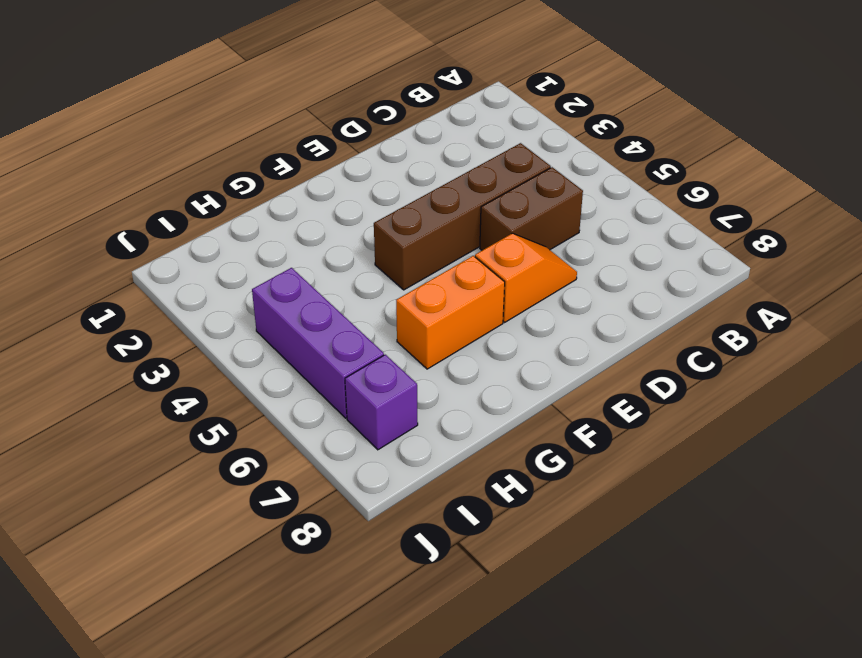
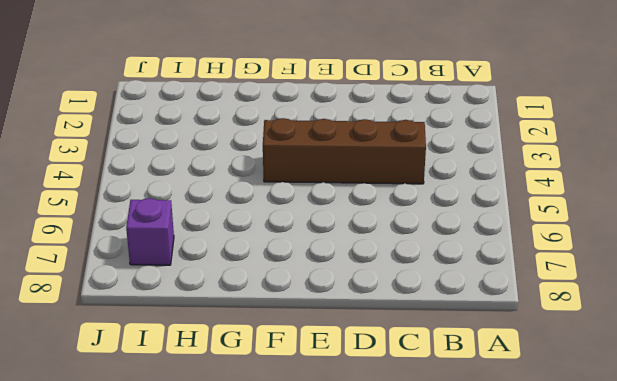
none -> brown 1x2 brick [480,167,583,250]
none -> orange 1x2 slope [475,233,577,322]

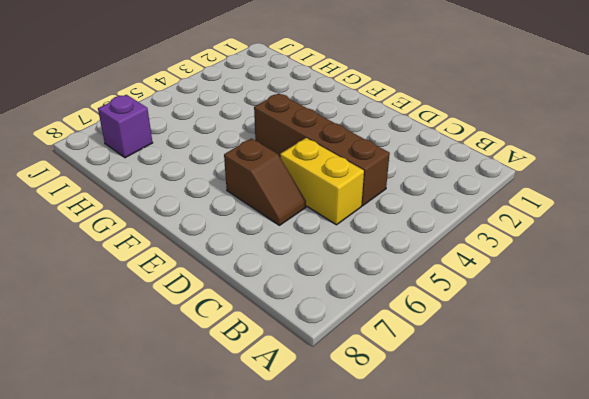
yellow 1x2 brick [280,138,364,225] -> brown 1x2 brick [480,167,583,250]
brown 1x2 slope [224,138,306,225] -> orange 1x2 slope [475,233,577,322]
none -> orange 1x2 brick [396,256,505,369]
none -> purple 1x3 brick [252,268,384,418]

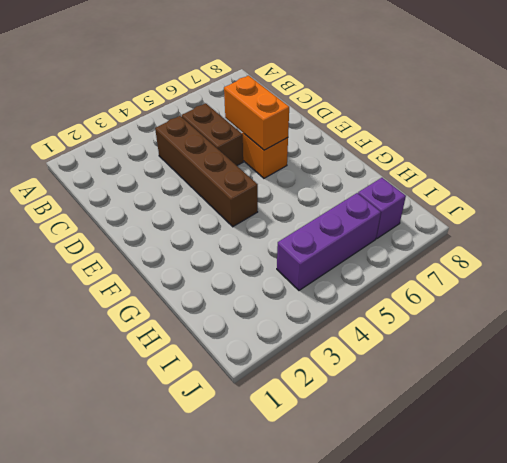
orange 1x2 brick [224,76,289,150] -> orange 1x2 brick moved to [396,256,505,369]

